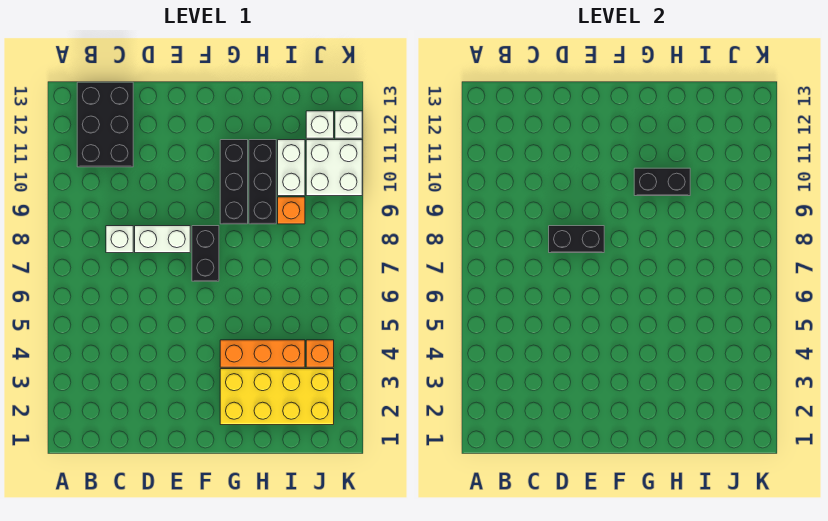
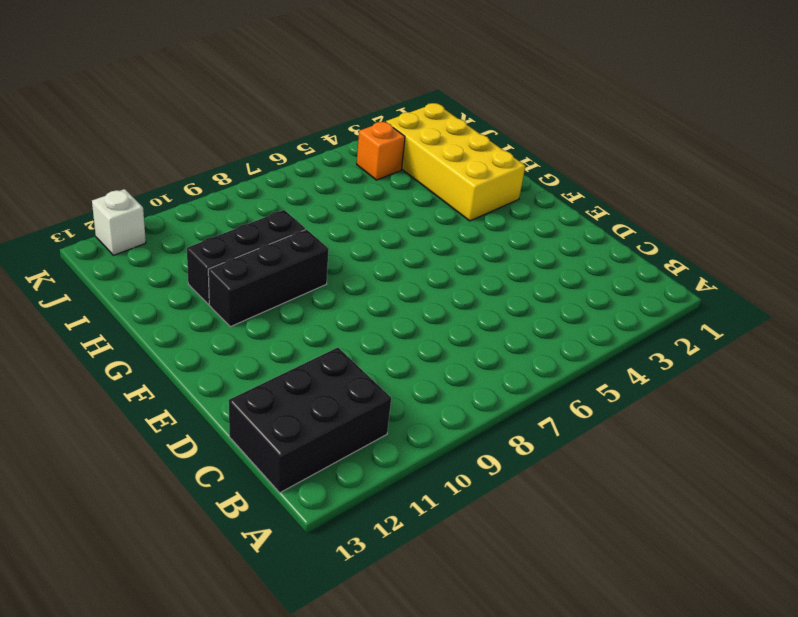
none -> white 1x1 brick [106,226,133,253]
none -> white 1x2 brick [135,226,190,253]
none -> black 1x2 brick [192,226,219,281]

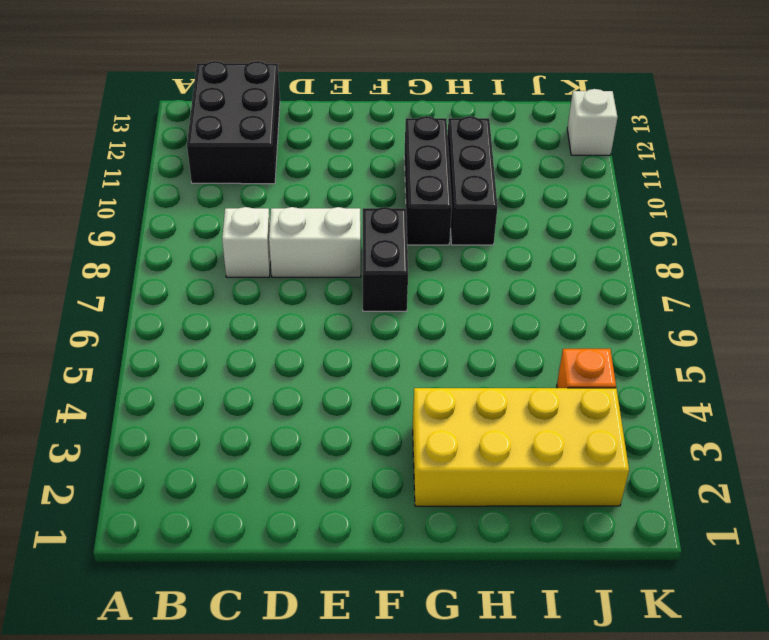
none -> orange 1x3 brick [220,340,305,367]
none -> orange 1x1 brick [278,197,305,224]
none -> white 1x2 brick [278,140,305,196]

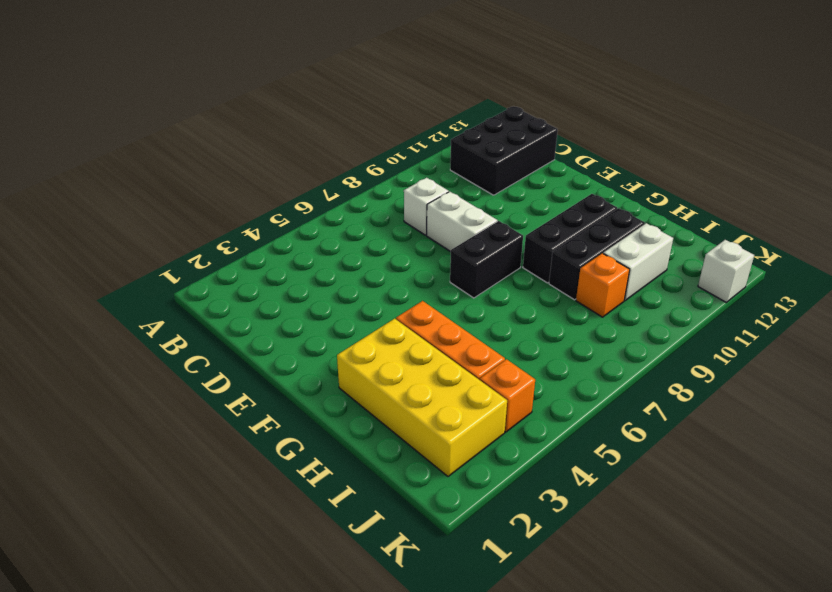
none -> white 2x2 brick [306,140,362,196]
none -> white 1x1 brick [306,111,334,138]
none -> black 1x2 brick [549,226,604,253]

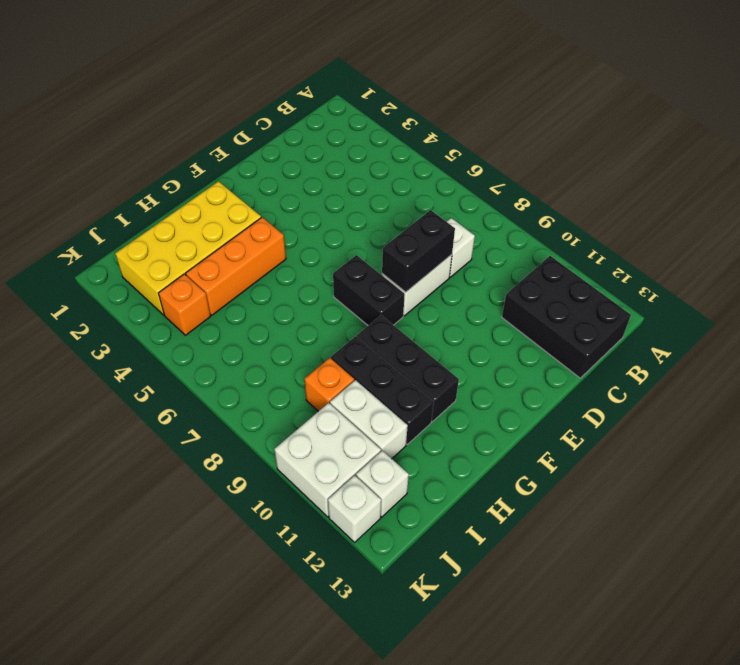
none -> black 1x2 brick [634,168,690,196]

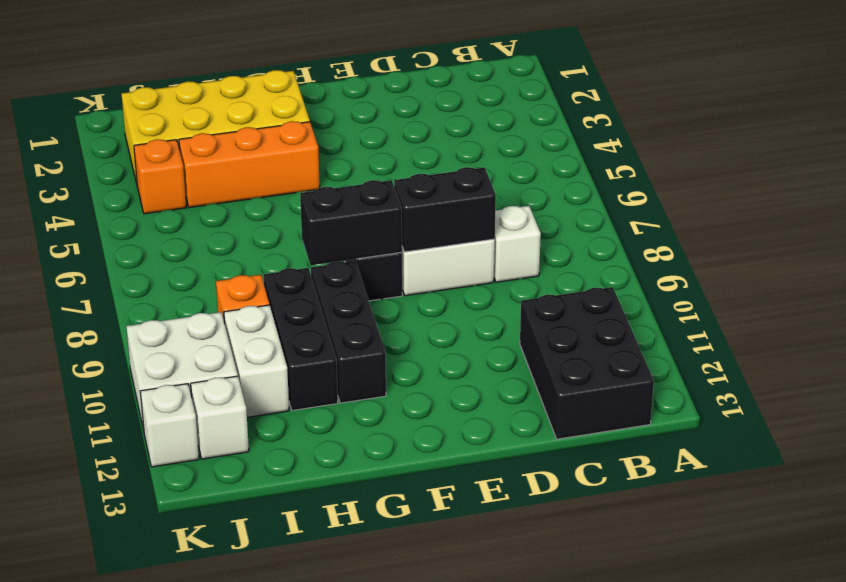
black 1x2 brick [300,180,402,265] -> black 1x2 brick moved to [634,168,690,196]

